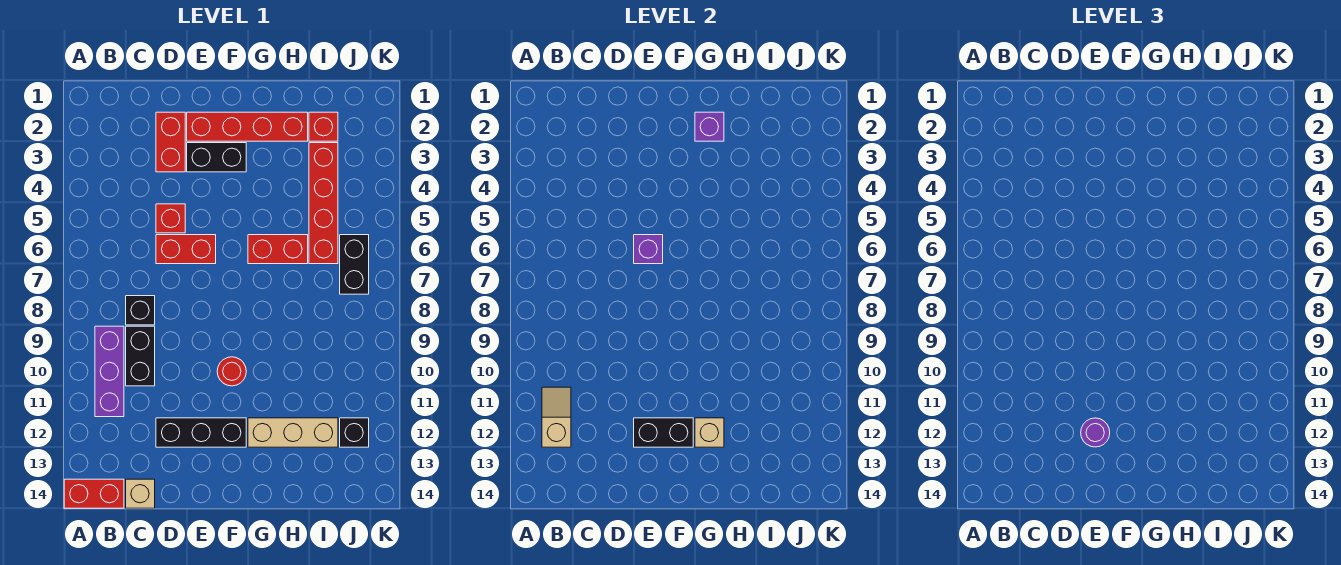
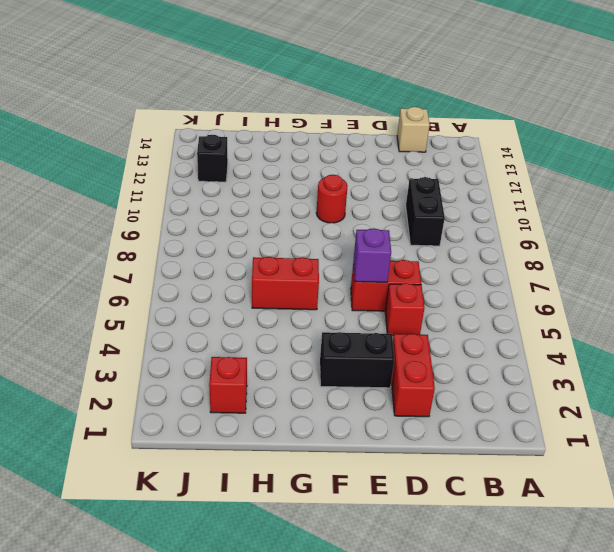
none -> red 1x2 brick [64,479,124,508]
none -> purple 1x3 brick [95,326,124,417]
none -> black 1x1 brick [126,296,155,325]

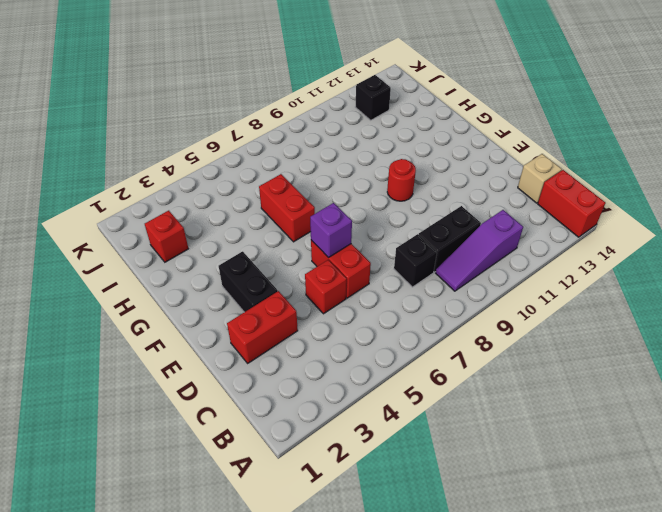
purple 1x3 slope [436,210,523,291] -> purple 1x3 brick [95,326,124,417]
none -> black 1x3 brick [156,418,246,447]
none -> red 1x4 brick [187,112,308,141]
none -> tan 1x3 brick [248,418,338,447]

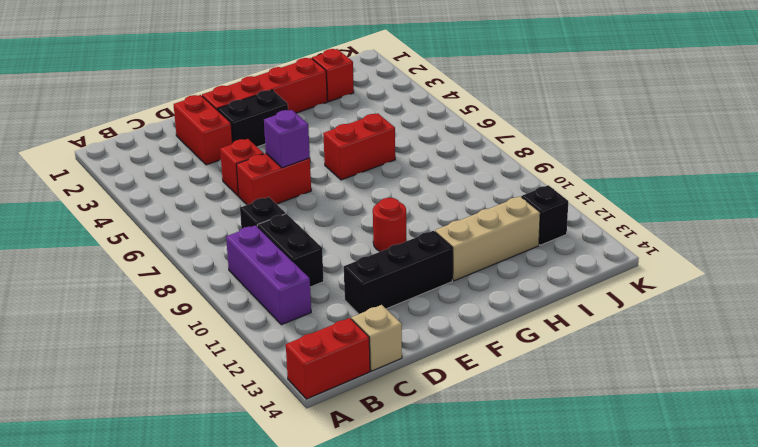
none -> red 1x4 brick [309,143,338,264]
none -> black 1x2 brick [340,235,369,294]
none -> tan 1x2 slope [542,387,571,447]

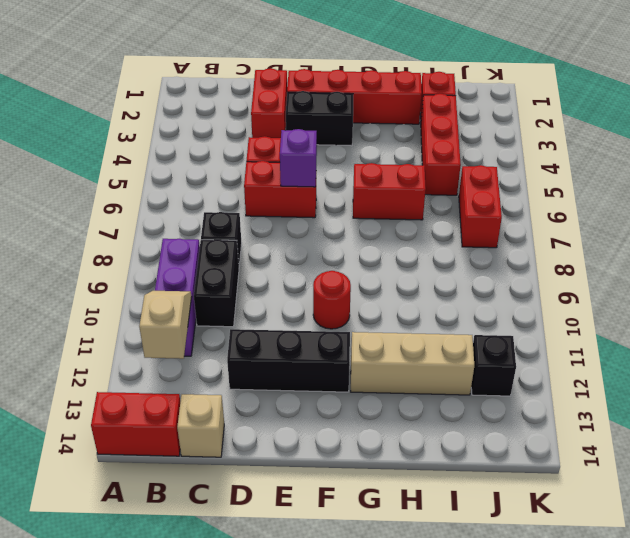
red 1x3 brick [421,94,461,195] -> red 1x4 brick [309,143,338,264]
red 1x2 brick [459,165,502,248] -> black 1x2 brick [340,235,369,294]
none -> black 1x2 brick [634,418,693,447]
none -> purple 1x1 brick [695,112,724,141]
none -> tan 1x1 brick [695,418,724,447]

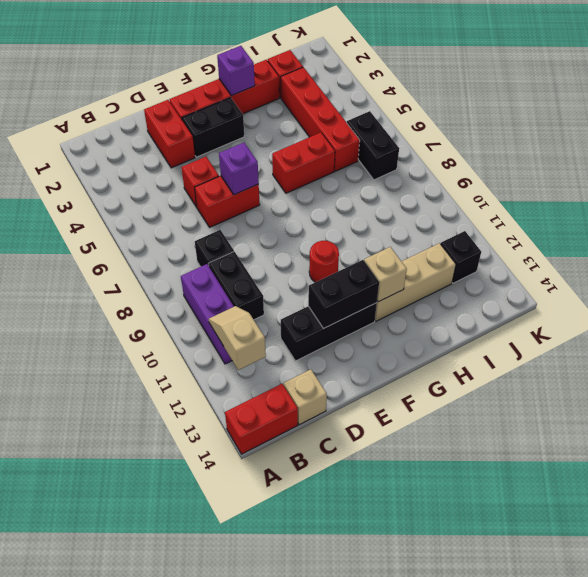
none -> purple 1x1 round brick [1081,418,1110,447]

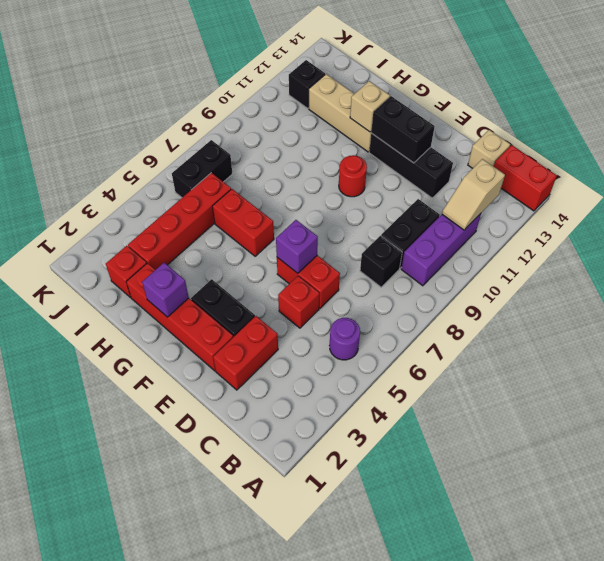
purple 1x1 round brick [330,318,360,360] -> purple 1x1 round brick moved to [1081,418,1110,447]

